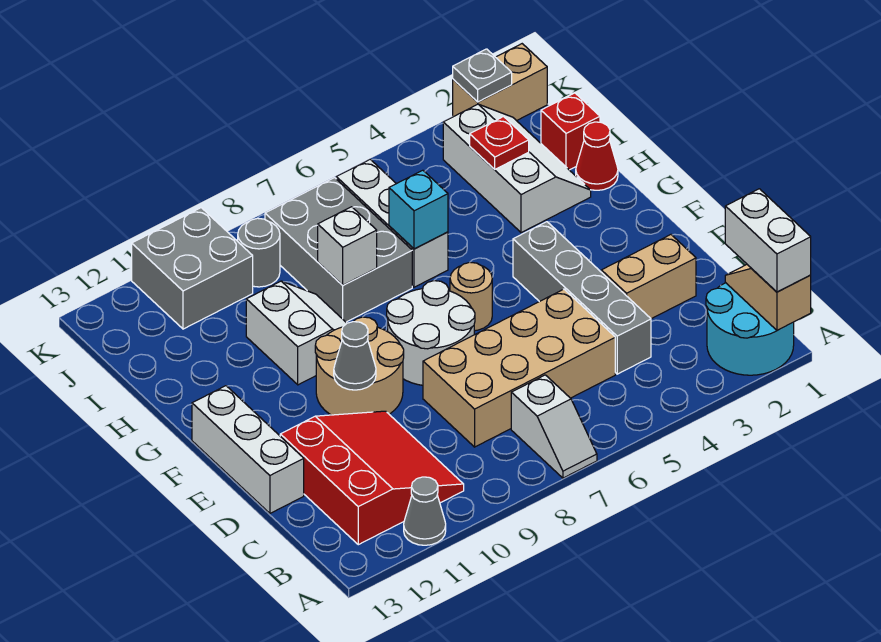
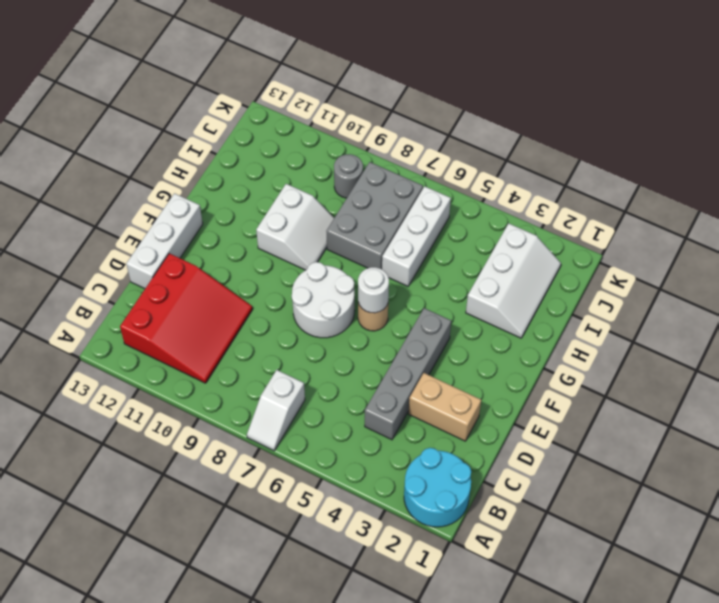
white 1x1 round brick [358,267,389,313] -> none
none -> grey 1x1 cone [404,477,446,545]
none -> tan 2x4 brick [423,289,615,447]
none -> tan 2x2 round brick [315,317,404,415]

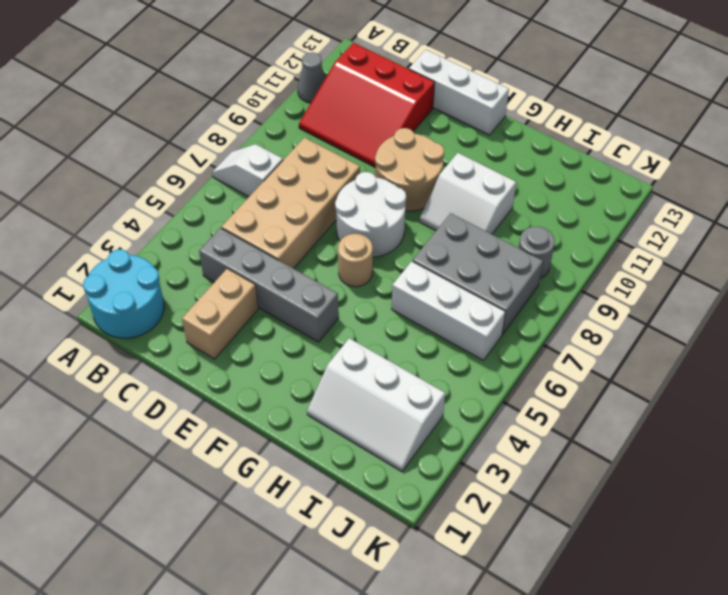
none -> red 1x1 cone [576,122,618,190]
none -> red 1x1 brick [541,93,600,170]
none -> grey 2x2 brick [132,208,253,329]

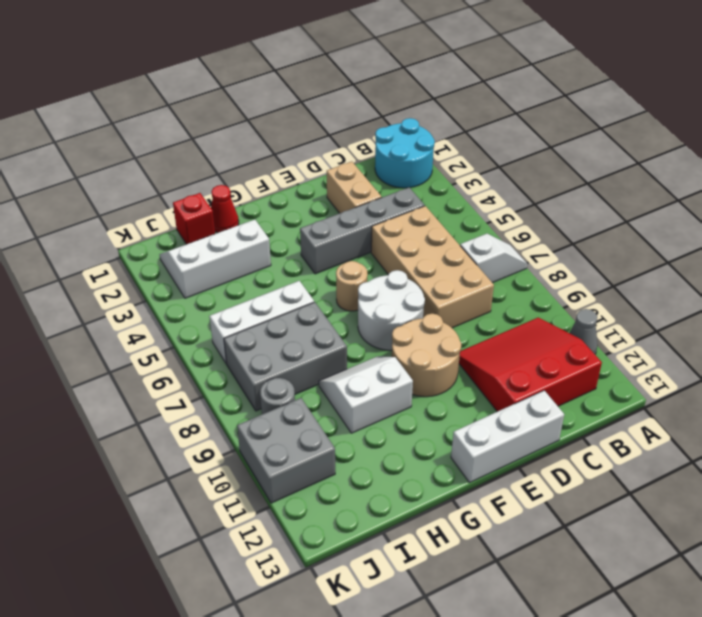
none -> tan 1x2 brick [453,44,547,121]
none -> tan 1x2 slope [725,265,811,330]
none -> grey 1x1 cone [334,322,376,390]

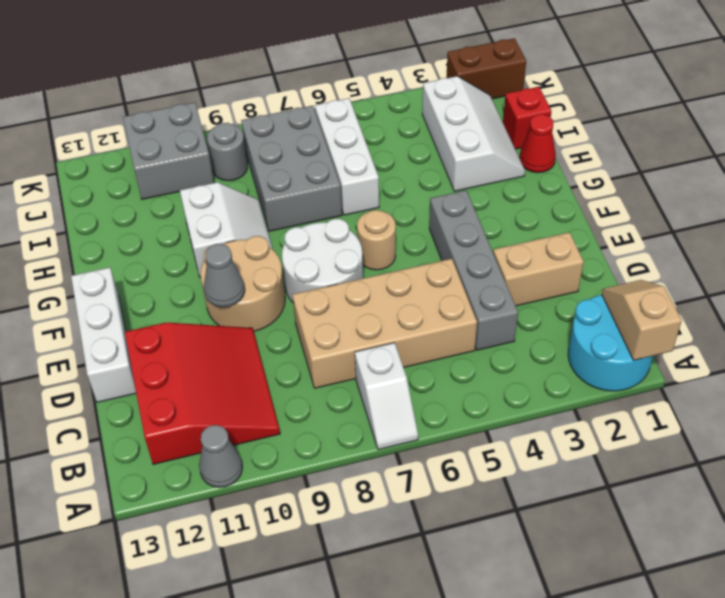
brown 1x2 brick [447,38,526,99] -> tan 1x2 brick [453,44,547,121]
none -> cyan 1x1 brick [389,170,448,249]
none -> white 1x1 brick [318,207,377,285]
none -> red 1x1 plate [470,117,529,169]

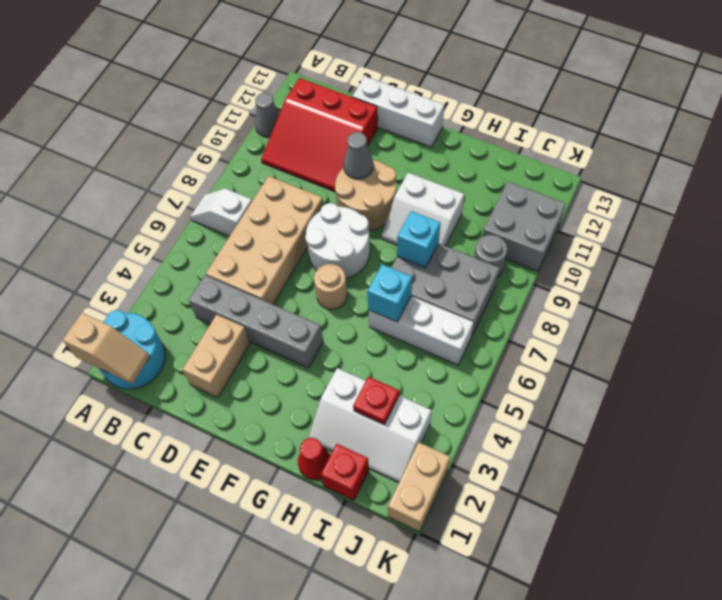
cyan 1x1 brick [397,211,440,268] -> white 1x1 brick [318,207,377,285]
none -> grey 1x1 plate [453,49,512,102]
none -> white 1x2 brick [725,189,811,292]

